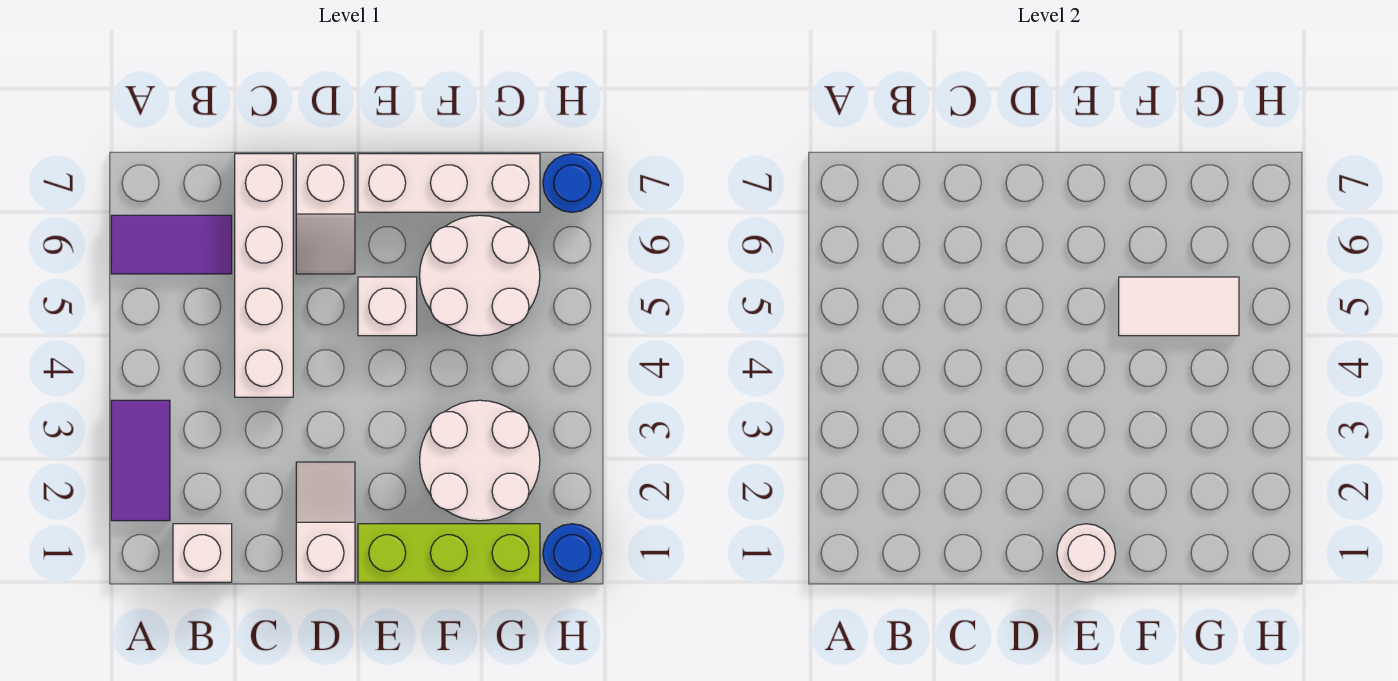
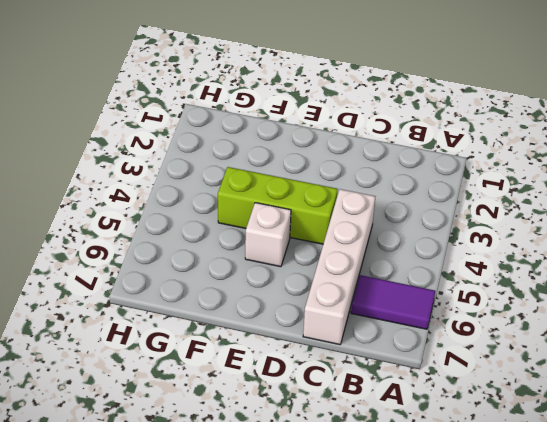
lime 1x3 brick [218,167,338,244] -> lime 1x3 brick moved to [358,524,540,582]
none -> purple 1x2 tile [111,400,170,521]
none -> white 1x1 brick [173,524,232,582]
none -> white 1x2 slope [296,462,355,582]

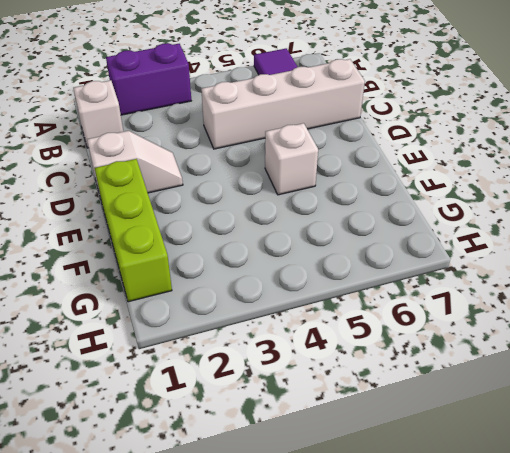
purple 1x2 brick [106,43,191,115] -> purple 1x2 tile [111,400,170,521]
none -> white 1x2 slope [296,154,355,274]
none -> white 1x3 brick [358,154,540,212]
none -> white 2x2 round brick [420,400,540,521]

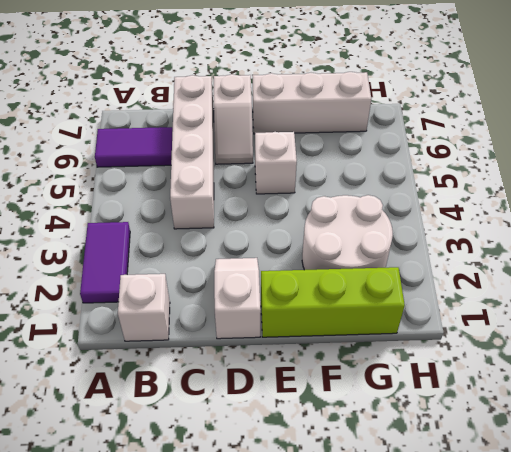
none -> white 2x2 round brick [420,215,540,336]
none -> blue 1x1 round brick [543,524,601,582]
none -> blue 1x1 round brick [543,154,601,212]

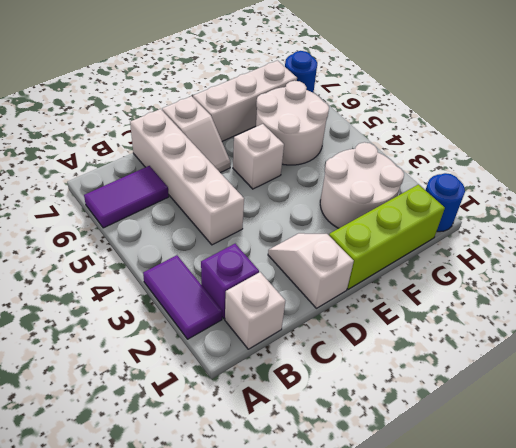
purple 1x1 brick [201,244,259,318] -> none
none -> white 1x1 round brick [1057,524,1116,582]
none -> white 1x2 tile [1119,277,1239,336]

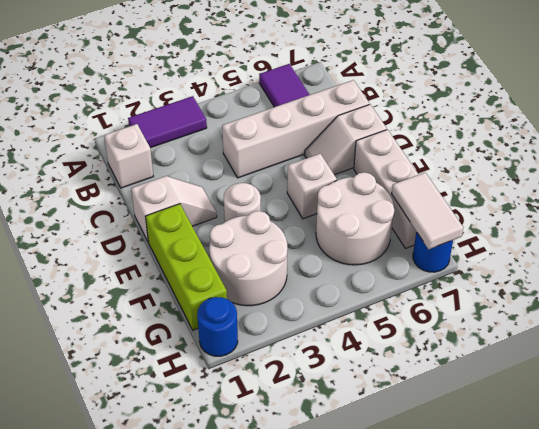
white 1x1 round brick [224,183,261,222] -> white 1x1 round brick moved to [1057,524,1116,582]
white 1x2 tile [392,173,463,249] -> white 1x2 tile moved to [1119,277,1239,336]

